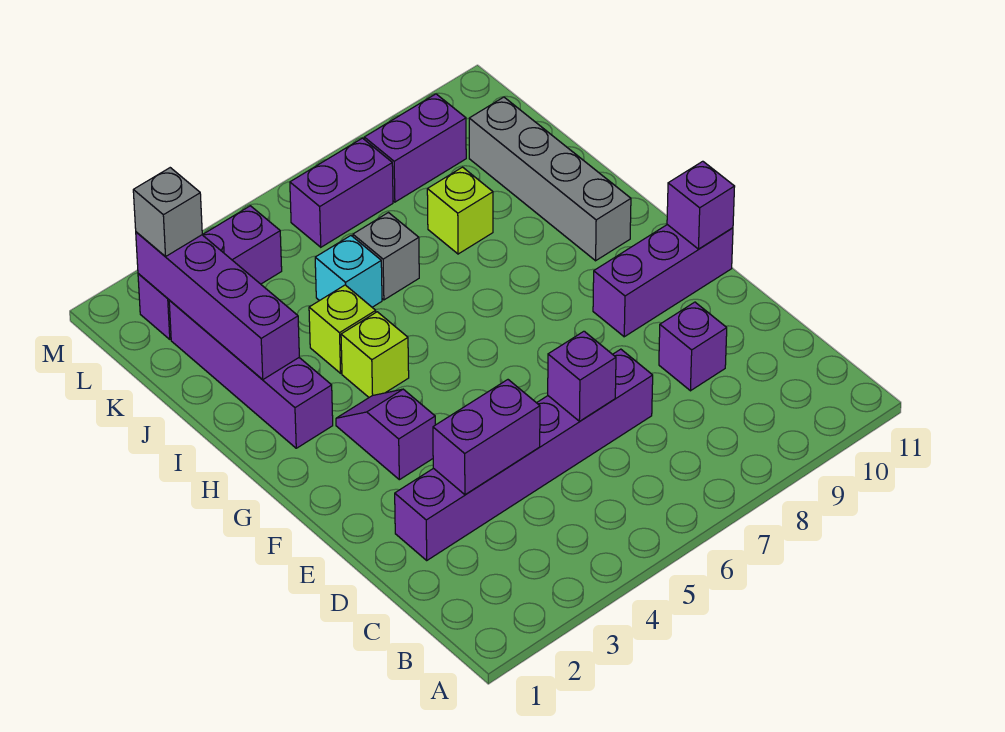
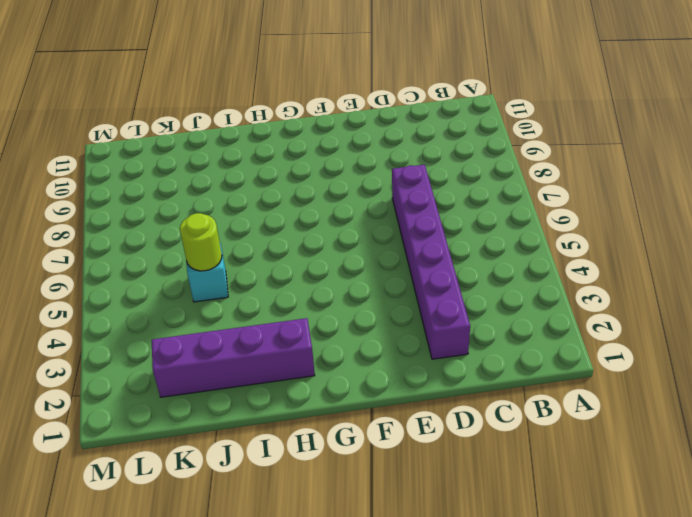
lime 1x1 round brick [180,213,222,271] -> none
none -> purple 1x1 brick [659,302,727,391]
none -> purple 1x2 slope [336,389,435,480]
none -> purple 1x3 brick [593,225,733,337]

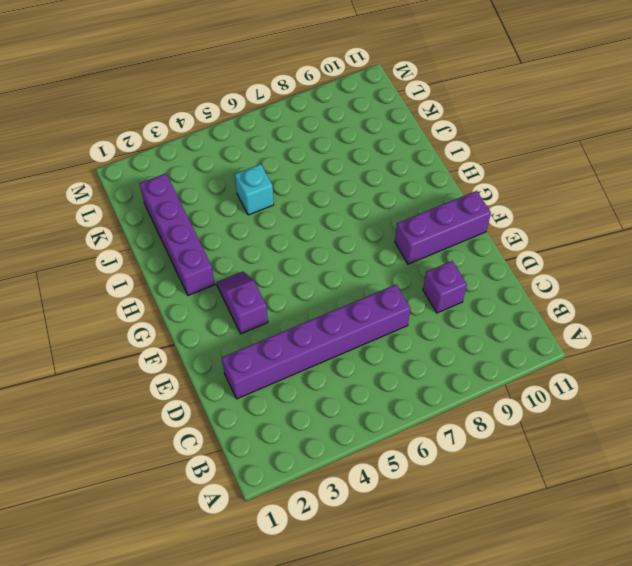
none -> lime 1x1 brick [341,312,409,397]
none -> grey 1x4 brick [469,97,631,261]
none -> lime 1x1 brick [309,285,376,373]

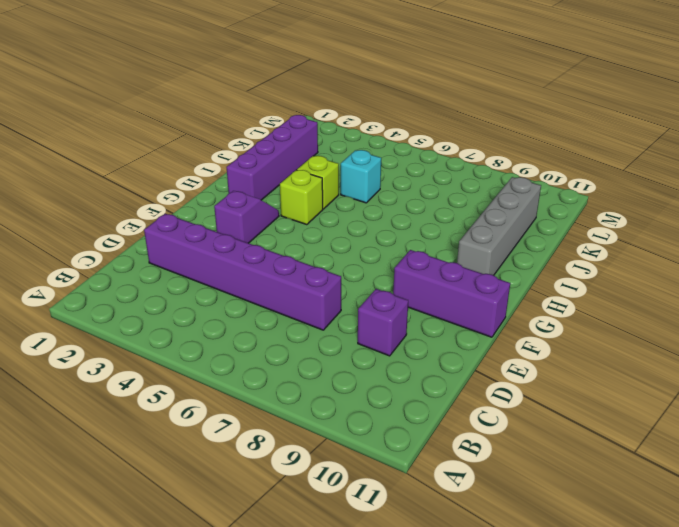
none -> grey 1x1 brick [353,213,419,300]
none -> lime 1x1 brick [427,167,493,254]
none -> purple 1x3 brick [138,206,282,339]

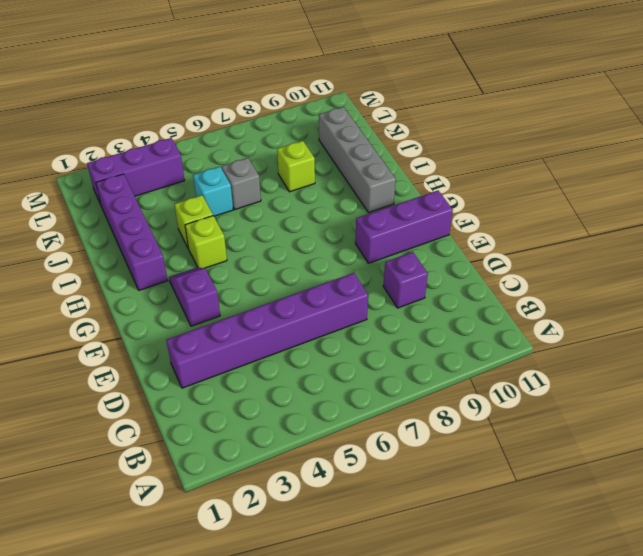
none -> purple 1x2 brick [290,138,393,247]
none -> purple 1x2 brick [364,94,466,202]
none -> purple 1x2 brick [433,380,540,495]

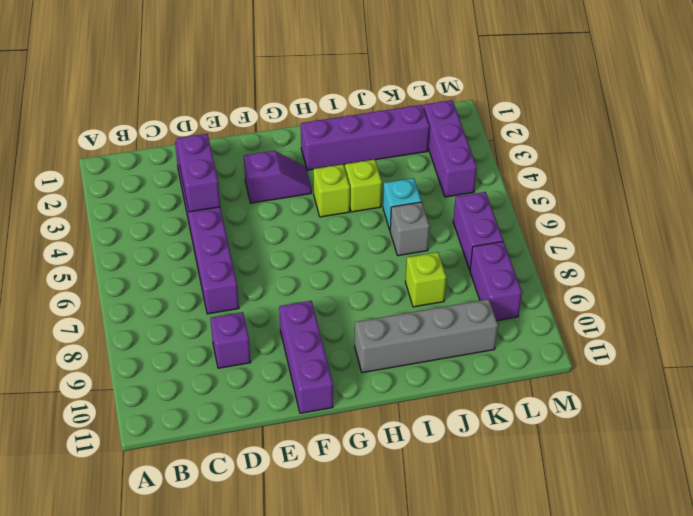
none -> purple 1x1 brick [548,331,616,421]
none -> purple 1x1 brick [667,161,735,249]
none -> purple 1x4 brick [136,232,299,380]

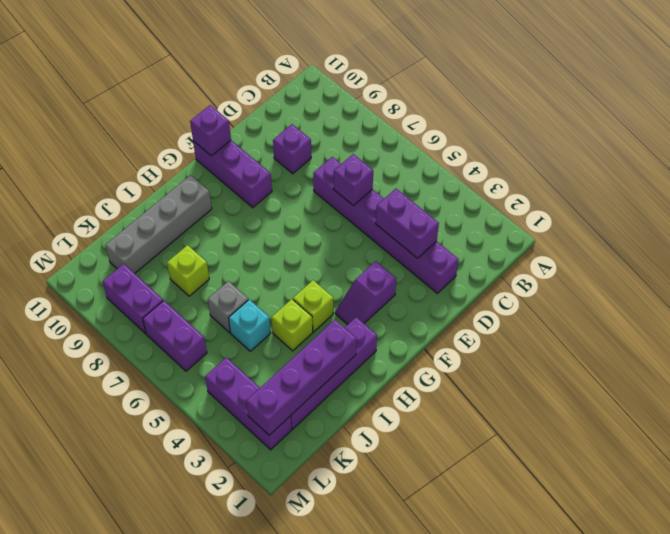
none -> grey 1x1 brick [133,168,202,257]

